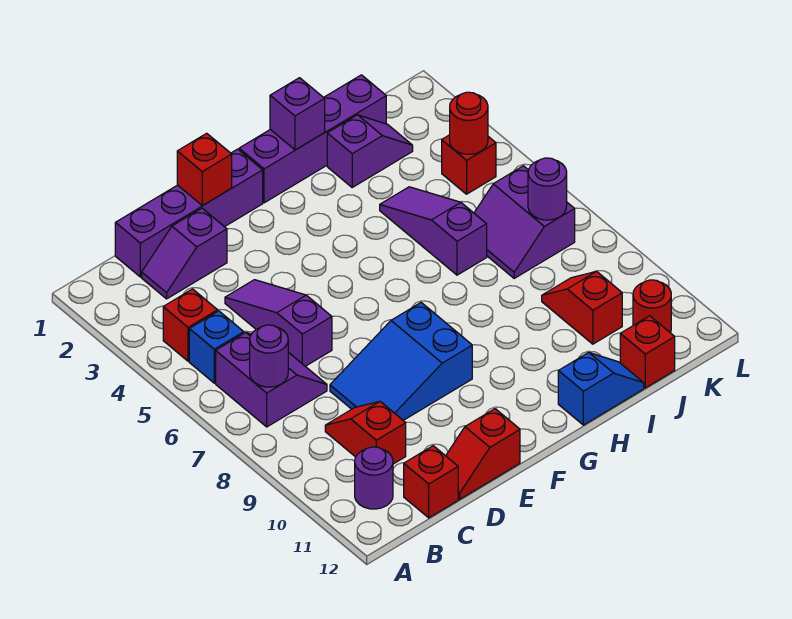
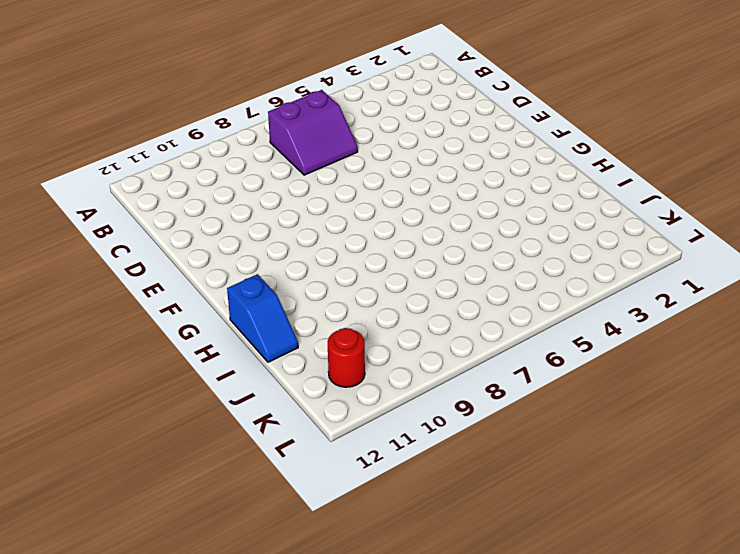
none -> red 1x1 brick [163,289,218,361]
none -> blue 1x1 brick [189,311,244,383]
none -> purple 1x1 round brick [355,447,393,509]

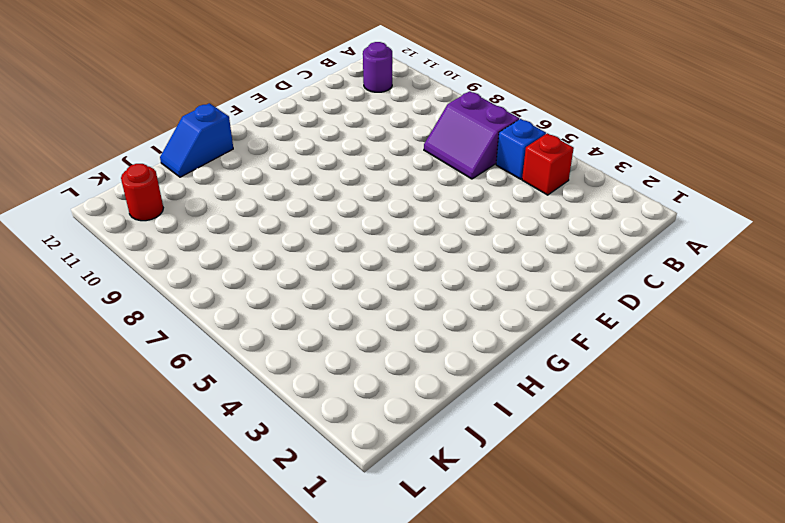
none -> purple 1x4 brick [115,149,263,277]
none -> purple 1x2 slope [142,208,227,299]
none -> red 1x2 slope [325,402,406,464]

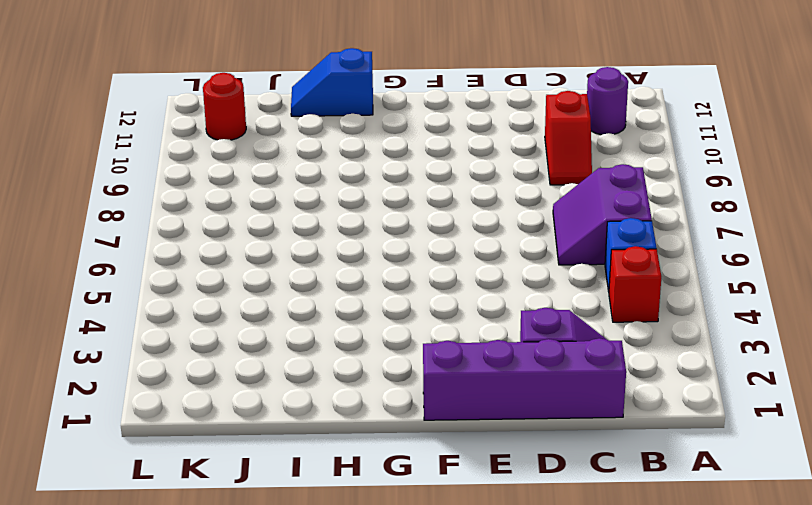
none -> red 1x1 brick [404,446,458,518]
none -> purple 1x3 slope [225,280,332,366]
none -> blue 2x3 slope [330,303,472,420]

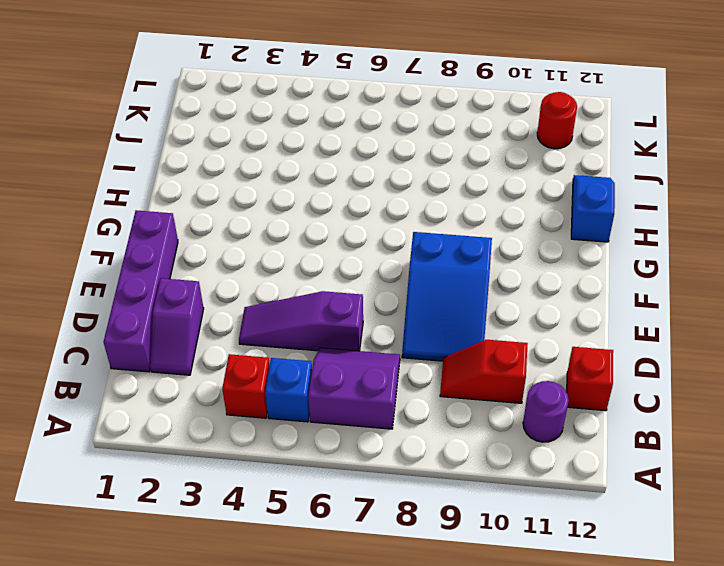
none -> red 1x2 slope [446,409,520,499]
none -> purple 1x4 brick [239,75,386,203]
none -> purple 1x2 slope [327,115,413,187]

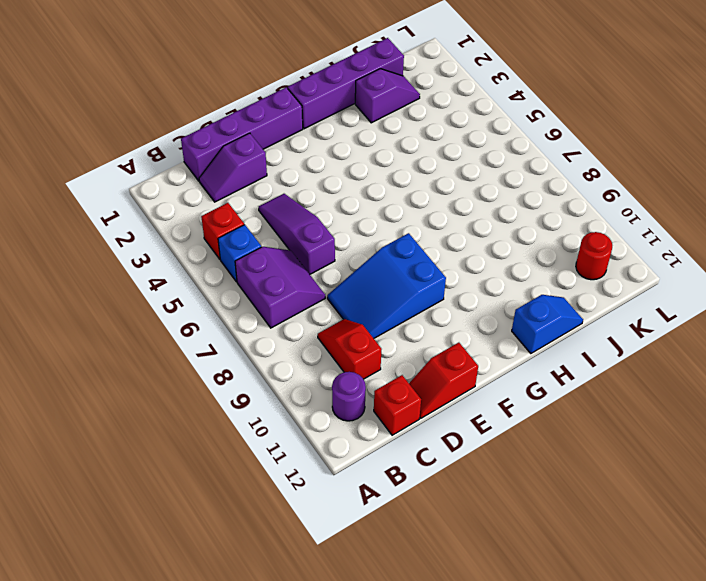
none -> purple 1x3 slope [380,187,487,275]
none -> purple 2x2 slope [474,166,575,278]
none -> red 1x2 slope [542,271,622,344]

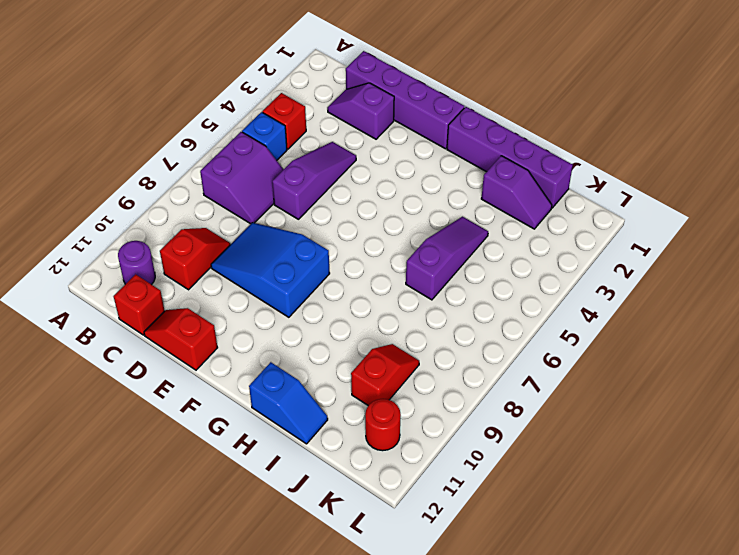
none -> purple 2x2 slope [474,166,575,278]
none -> red 1x1 brick [620,316,675,388]
none -> red 1x1 brick [442,135,496,194]

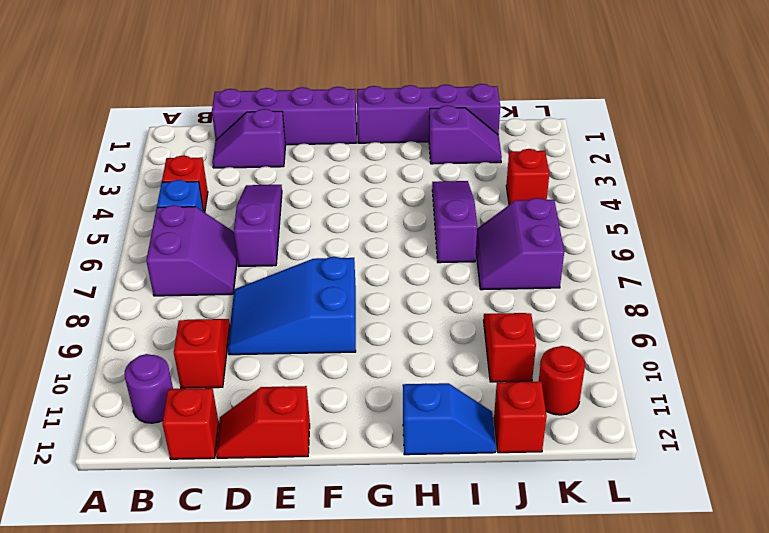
none -> purple 1x1 round brick [250,325,288,387]
none -> red 1x1 brick [177,133,232,206]
none -> purple 1x1 brick [270,78,325,150]

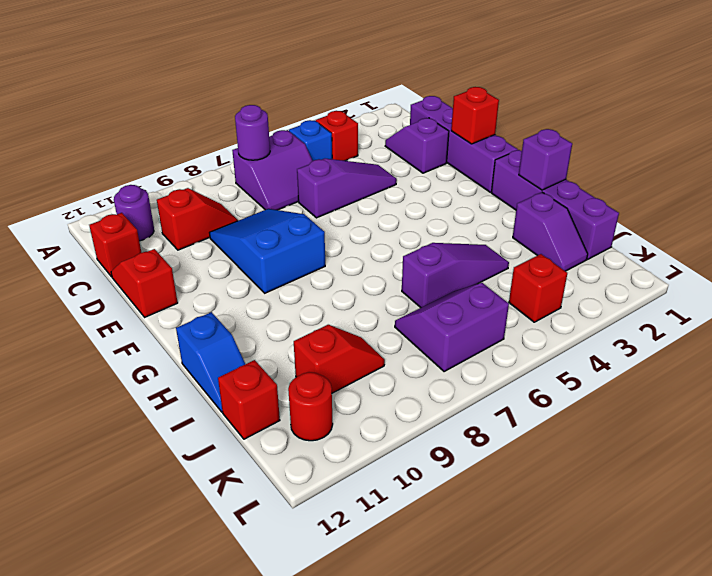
none -> red 1x1 round brick [450,92,488,154]
none -> purple 1x1 round brick [528,158,567,220]

